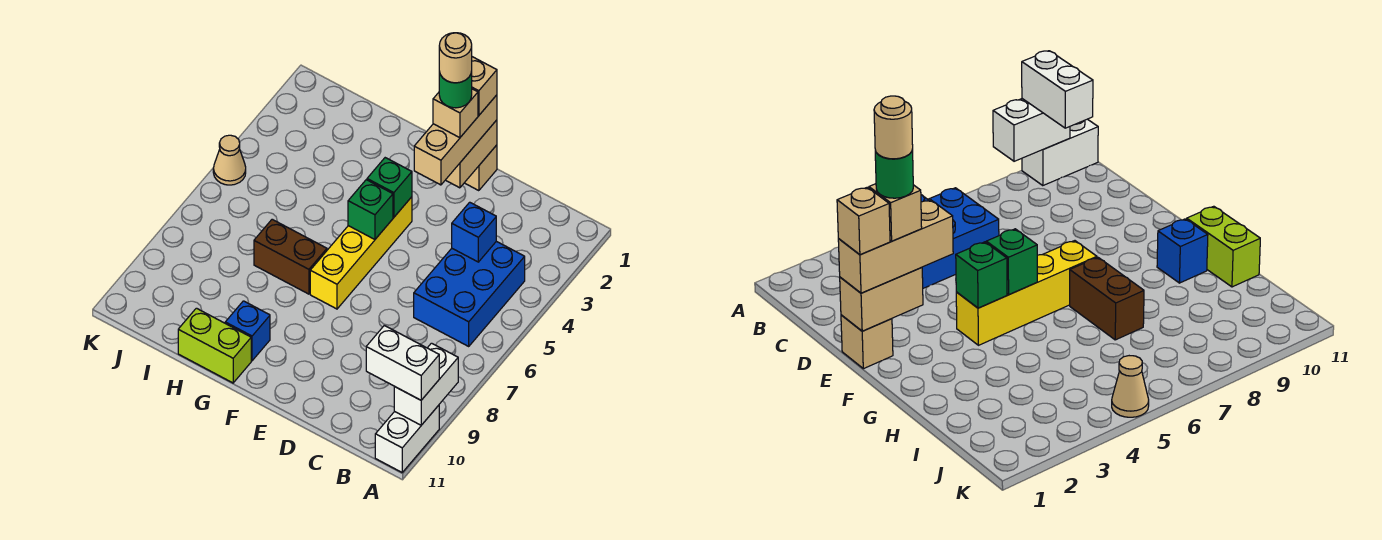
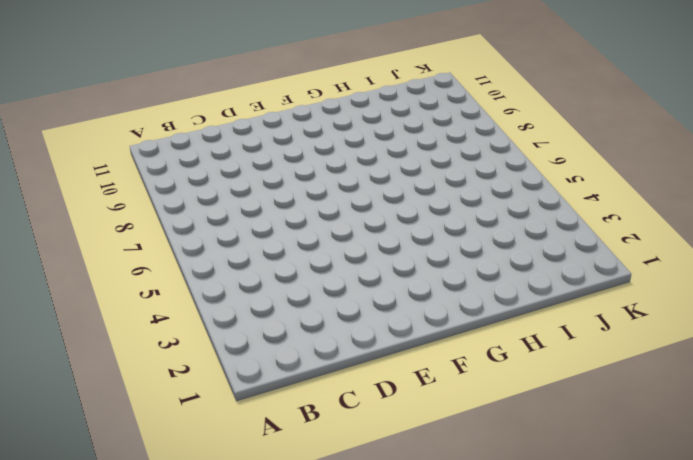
none -> white 1x2 brick [375,405,439,472]
none -> blue 2x3 brick [414,241,525,346]
none -> tan 1x1 brick [465,145,497,191]

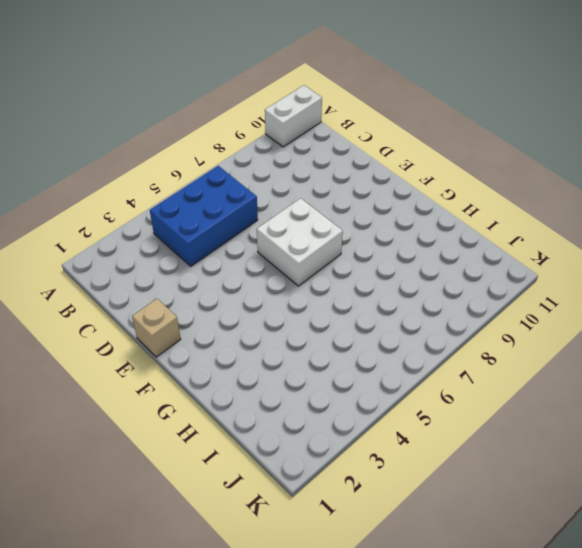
white 2x2 brick [257,198,343,286] -> yellow 1x4 brick [310,197,412,309]
none -> brown 1x2 brick [254,219,327,294]
none -> blue 1x1 brick [225,301,270,361]
none -> lime 1x2 brick [178,308,251,383]

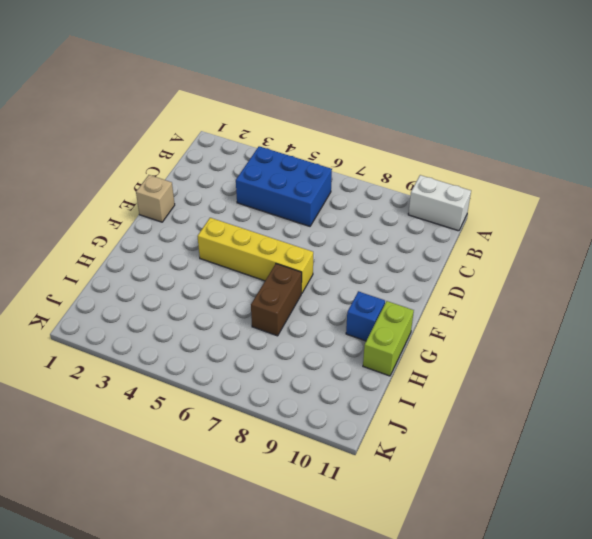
none -> tan 1x1 cone [213,135,246,185]
none -> white 1x2 brick [394,343,458,425]
none -> blue 1x1 brick [452,202,496,262]

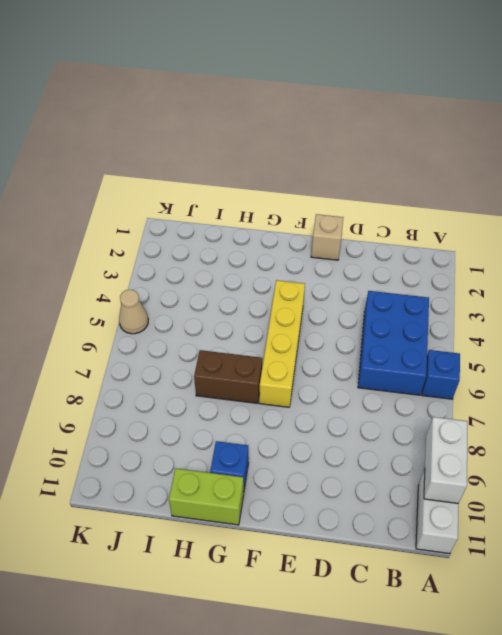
blue 1x1 brick [422,350,460,399] -> blue 1x1 brick moved to [452,202,496,262]
none -> tan 1x2 brick [446,120,497,188]
none -> green 1x1 brick [367,158,412,217]
none -> green 1x1 brick [348,180,393,239]

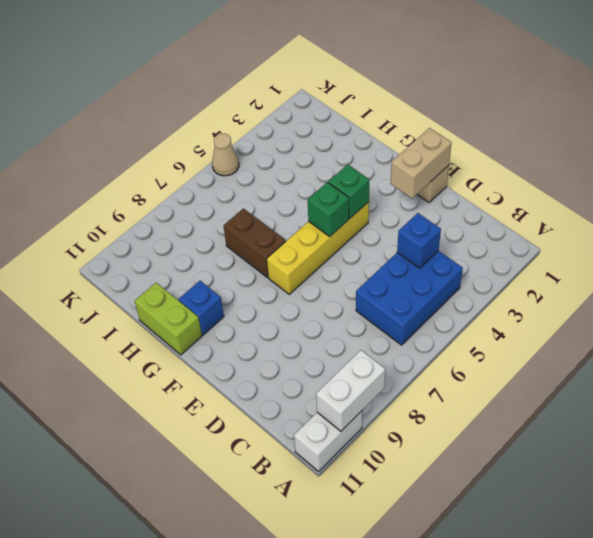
none -> white 1x2 brick [366,325,439,400]
none -> tan 1x3 brick [414,95,497,185]
none -> tan 1x1 brick [472,57,497,115]

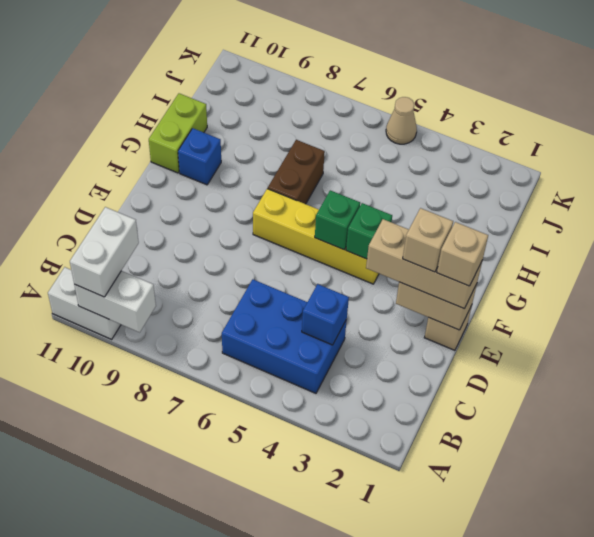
none -> green 1x1 round brick [439,71,472,108]
none -> tan 1x1 round brick [439,33,472,83]

